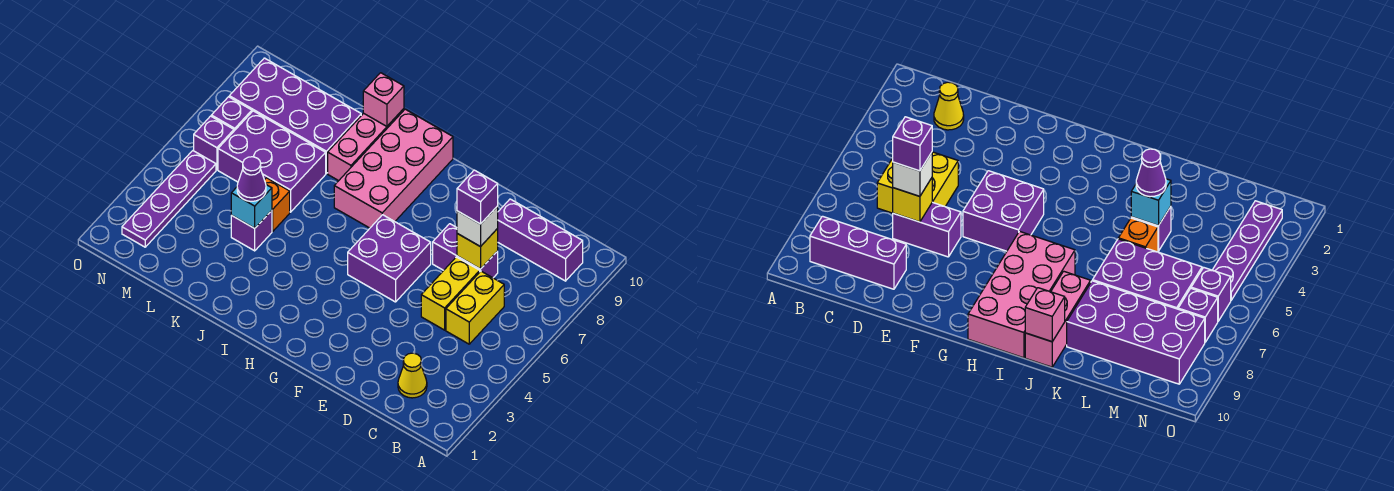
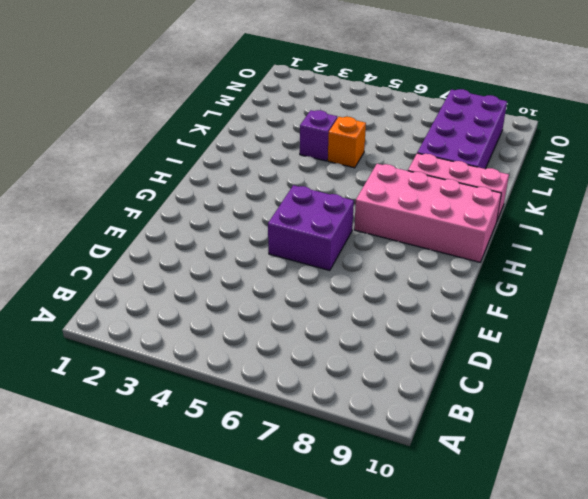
none -> purple 1x3 brick [497,199,583,281]
none -> yellow 1x1 cone [398,353,427,398]
none -> yellow 1x2 brick [446,271,504,344]

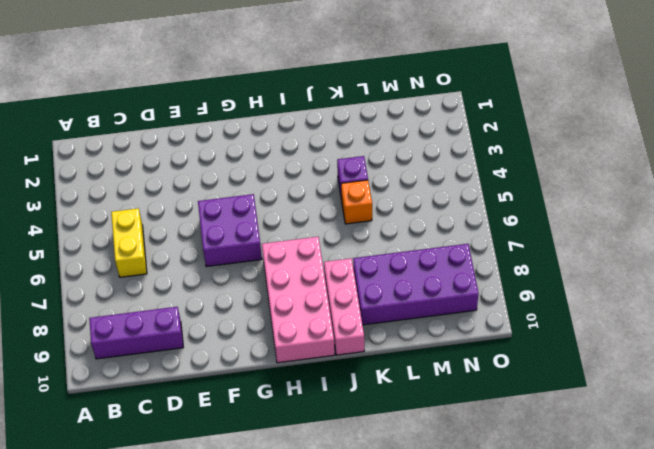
none -> yellow 1x1 cone [398,353,427,398]
none -> yellow 1x2 brick [421,257,480,330]
none -> purple 1x2 brick [433,224,498,278]

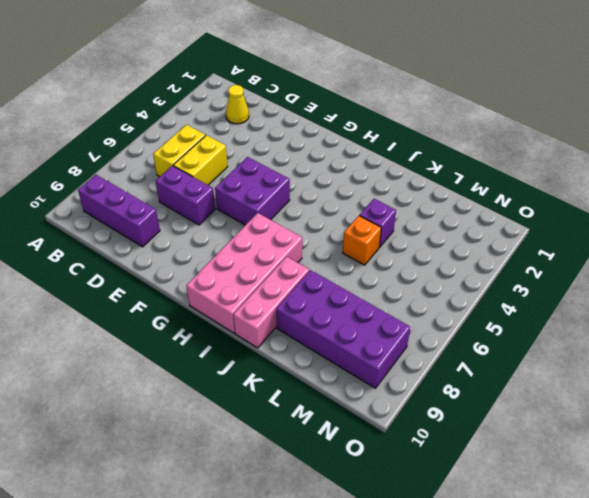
none -> purple 2x3 brick [218,111,326,212]
none -> purple 1x4 plate [122,151,216,247]
none -> purple 1x1 brick [194,116,234,170]

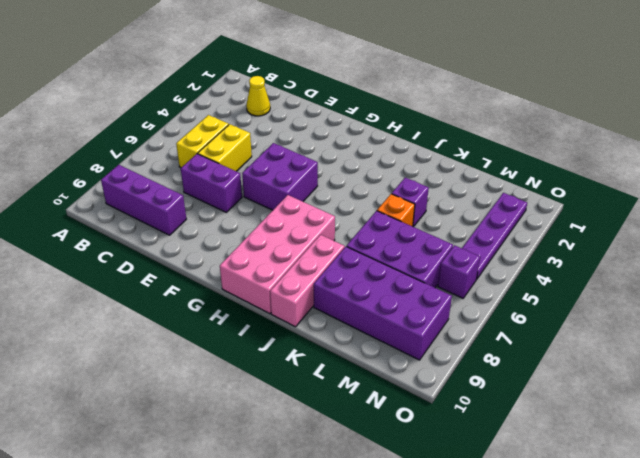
none -> purple 1x1 brick [211,97,252,131]
none -> yellow 1x1 brick [457,229,498,269]
none -> pink 1x1 brick [363,73,404,126]

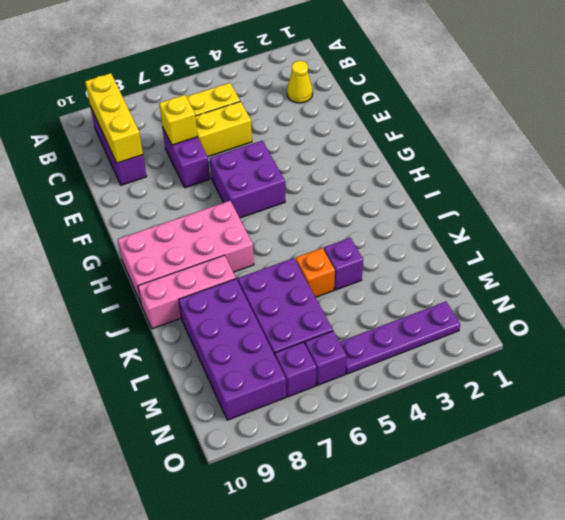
yellow 1x3 brick [85,73,143,163] -> none
none -> pink 1x1 brick [363,73,404,126]
none -> cyan 1x1 brick [231,185,272,228]
none -> white 1x1 brick [457,206,498,247]

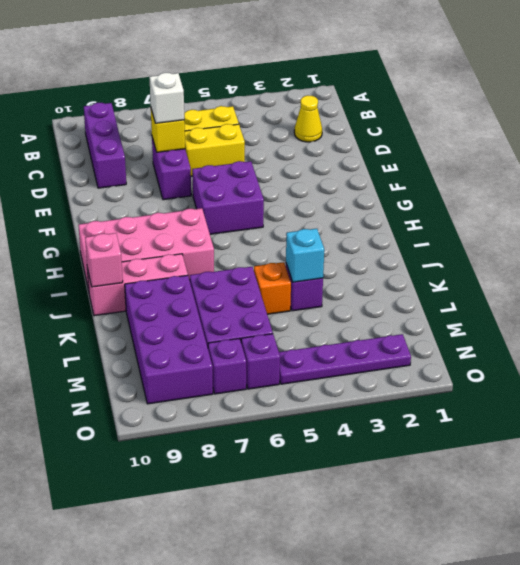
none -> purple 1x1 cone [237,157,266,201]
none -> purple 1x1 brick [457,170,498,224]

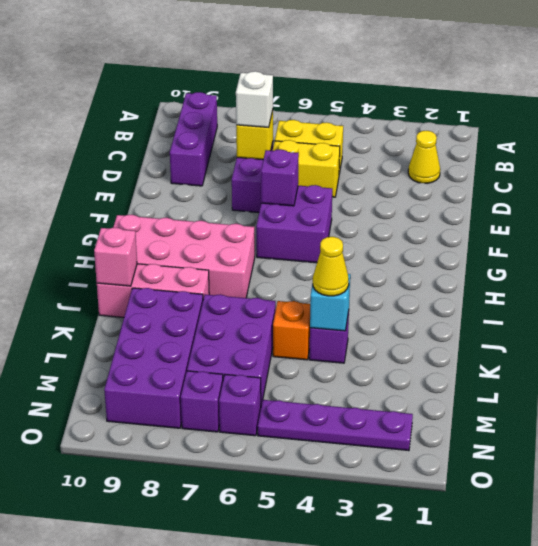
purple 1x1 brick [261,149,299,206] -> purple 1x1 brick moved to [457,170,498,224]
yellow 1x1 cone [313,237,349,296] -> purple 1x1 cone [237,157,266,201]

